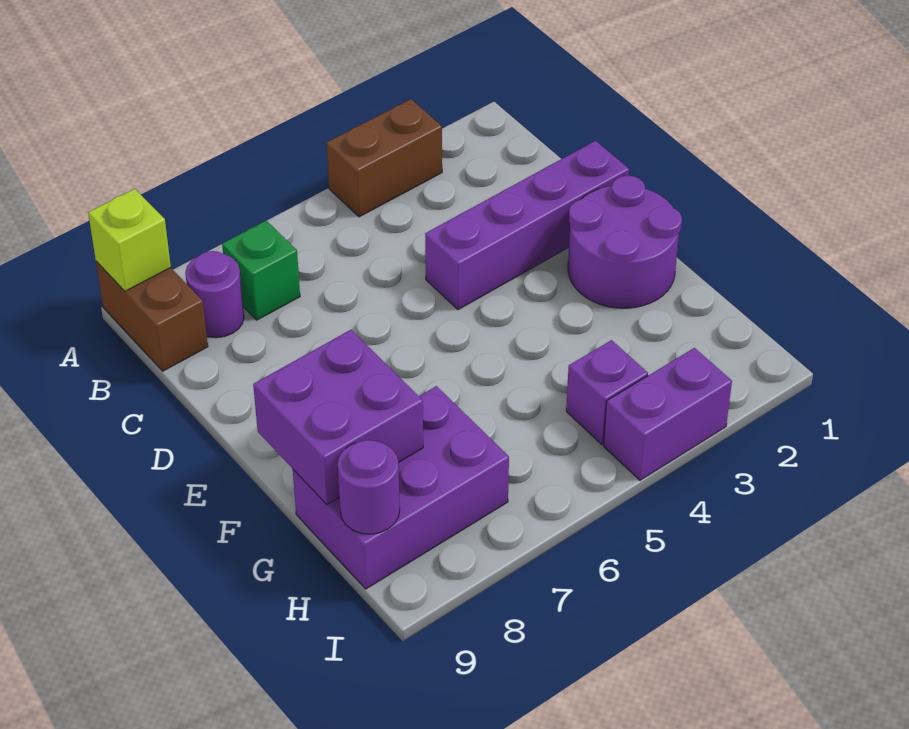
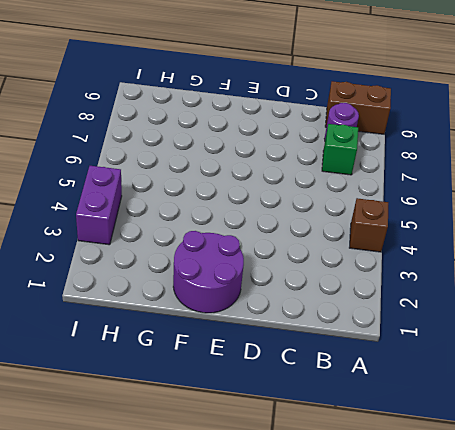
brown 1x1 brick [349,198,388,252] -> brown 1x2 brick [327,99,442,217]
none -> purple 1x4 brick [425,141,629,310]
none -> purple 2x3 brick [293,386,509,589]
none -> purple 1x1 brick [566,340,648,444]

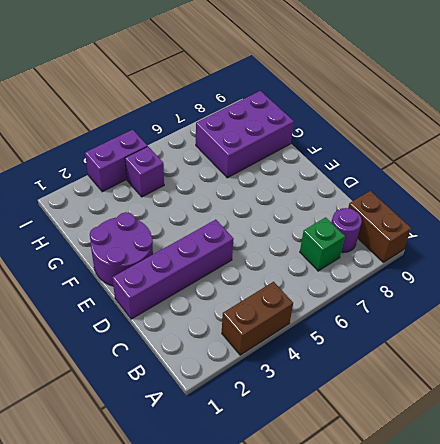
none -> lime 1x1 brick [88,189,171,291]
none -> purple 2x2 brick [253,330,423,504]
none -> purple 1x1 round brick [338,440,400,534]

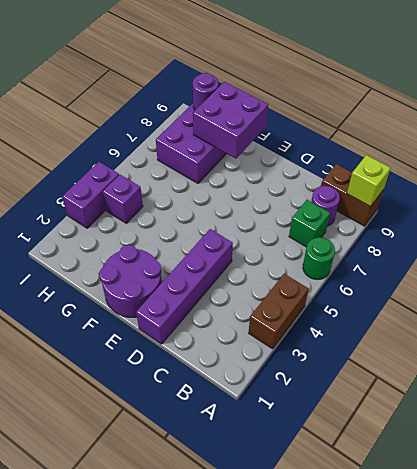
green 1x1 round brick [303,237,335,280] -> none

